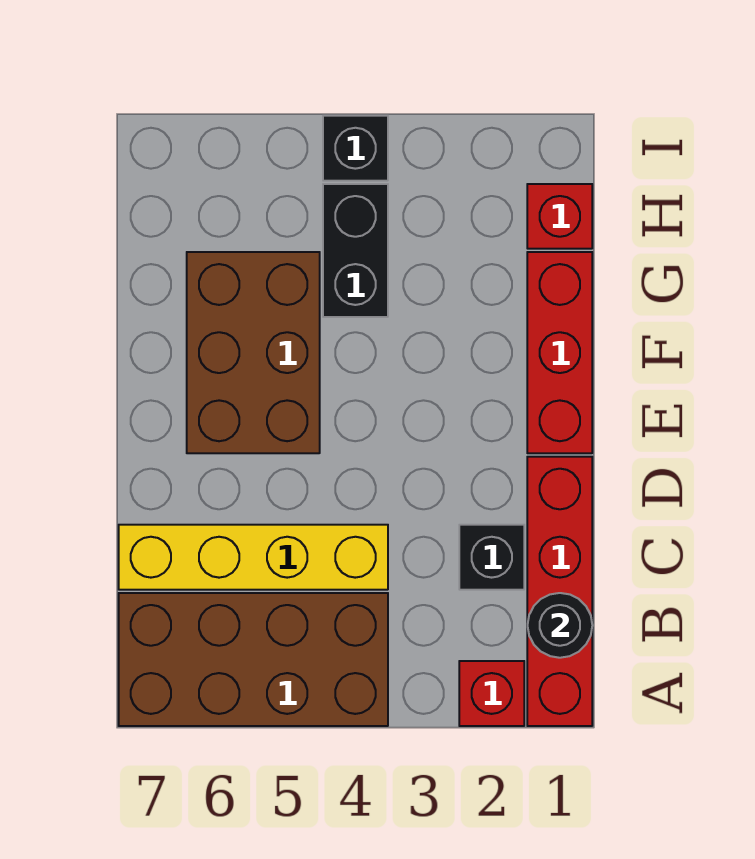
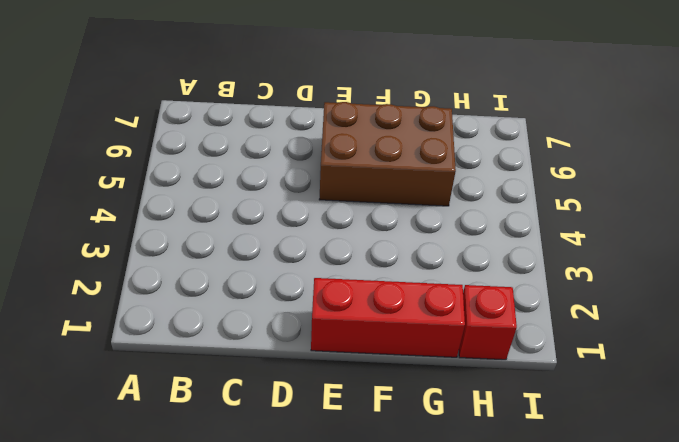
none -> red 1x4 brick [527,457,592,726]
none -> red 1x1 brick [459,661,524,726]

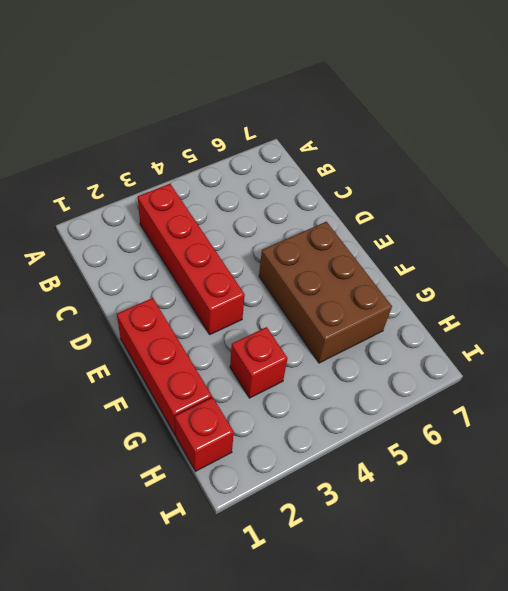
red 1x4 brick [138,184,245,334] -> red 1x4 brick moved to [527,457,592,726]
red 1x1 brick [230,327,288,398] -> red 1x1 brick moved to [459,661,524,726]
none -> brown 2x4 brick [119,593,388,726]
none -> black 1x1 brick [459,525,524,590]

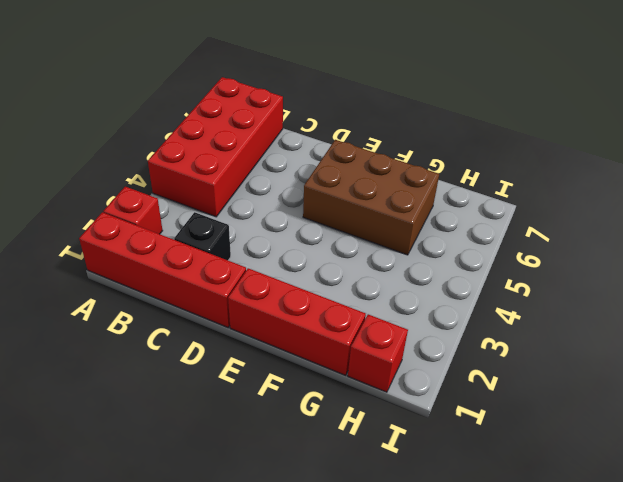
red 2x4 brick [148,77,283,217] -> brown 2x4 brick [119,593,388,726]
none -> yellow 1x4 brick [119,525,388,590]
none -> black 1x2 brick [323,184,388,317]

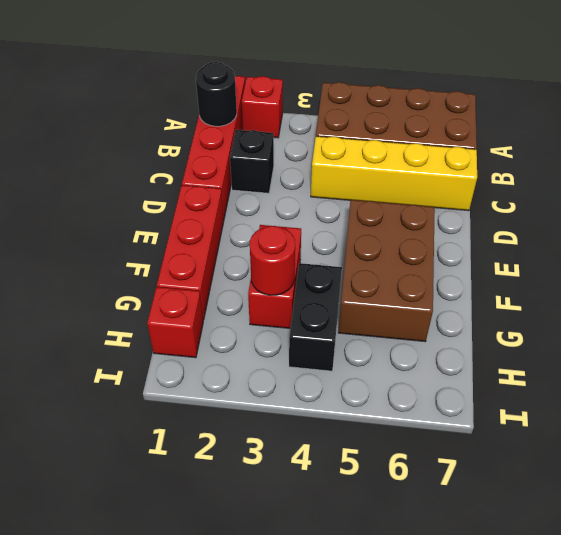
red 1x2 brick [248,225,301,328] -> none
red 1x1 round brick [250,226,295,295] -> none
none -> black 1x1 brick [323,116,388,181]

